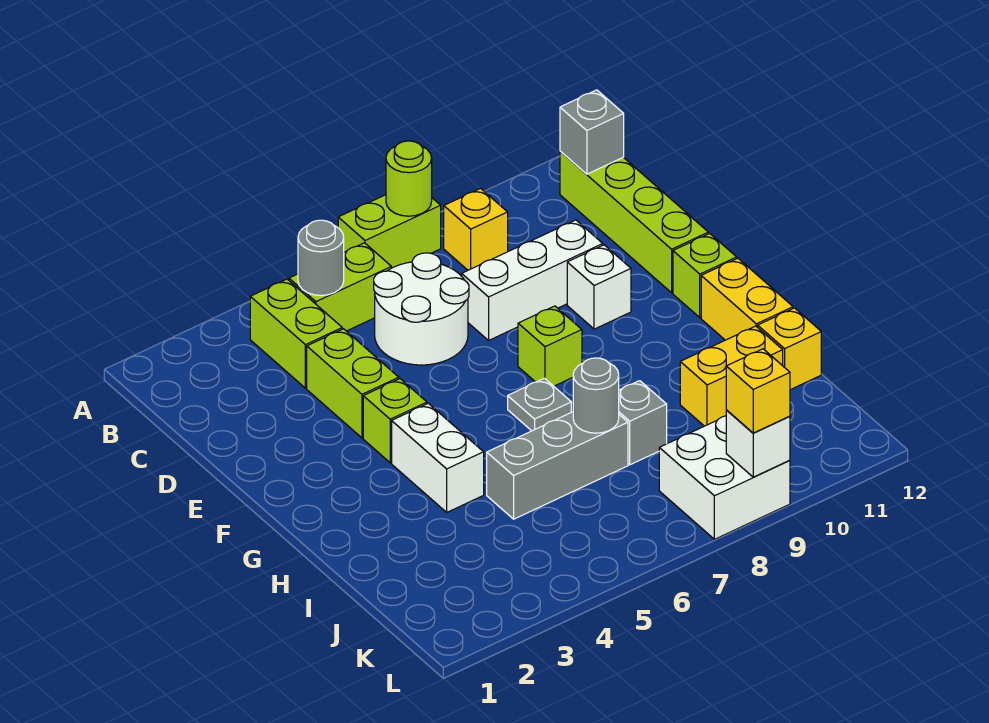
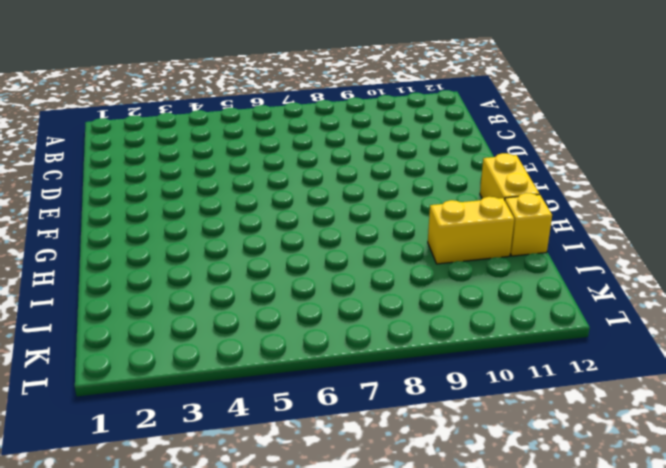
none -> lime 1x2 brick [338,195,441,268]
none -> lime 1x2 brick [250,279,342,388]
none -> lime 1x2 brick [289,243,391,331]

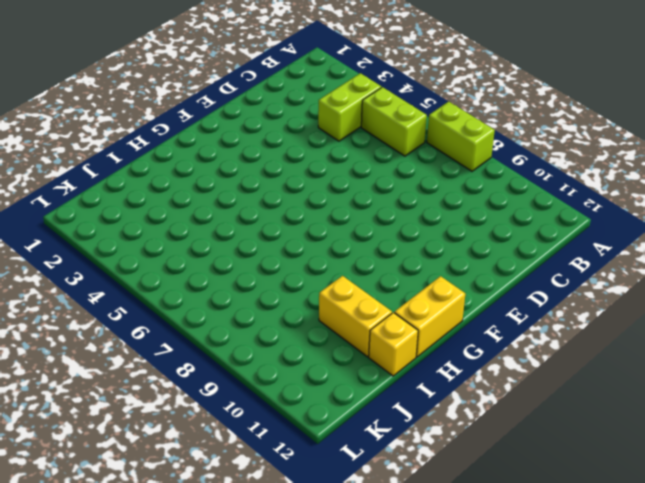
none -> yellow 1x1 brick [444,188,508,270]
none -> lime 1x4 brick [560,151,708,293]
none -> white 2x2 round brick [374,253,469,365]

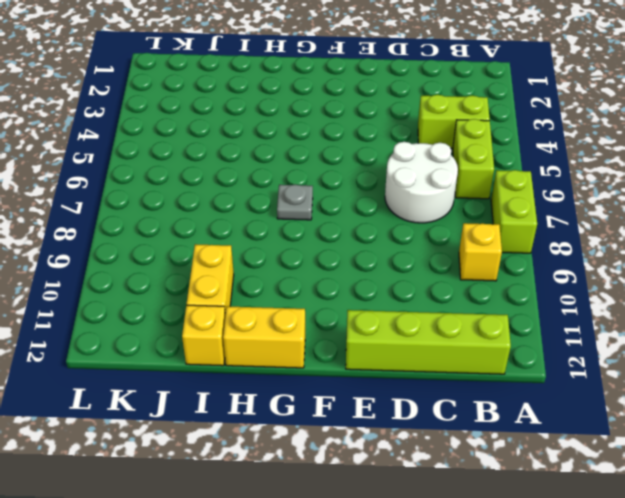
none -> lime 1x2 brick [307,329,399,438]
none -> white 1x3 brick [462,220,603,340]
none -> white 1x1 brick [567,245,631,329]

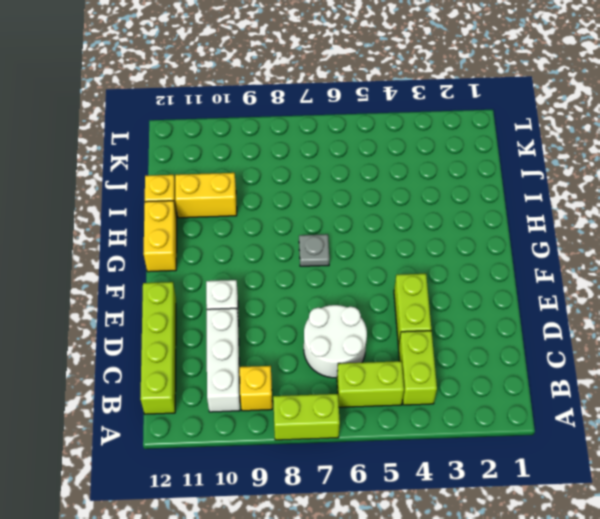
white 1x3 brick [207,308,240,412] -> white 1x3 brick turned to [462,220,603,340]
none -> lime 1x1 brick [363,379,427,463]
none -> lime 1x1 brick [518,306,582,386]
none -> lime 1x1 brick [673,233,737,318]

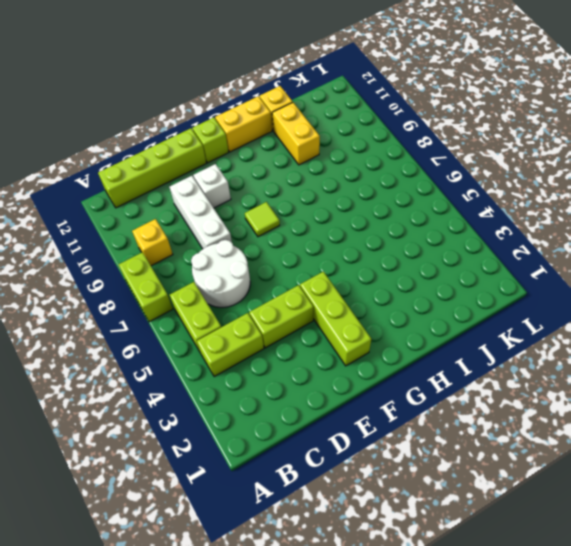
lime 1x3 brick [300,272,371,366] -> lime 1x1 brick [363,379,427,463]
lime 1x1 tile [245,202,280,237] -> lime 1x1 brick [518,306,582,386]
none -> white 1x2 brick [392,403,484,512]
none -> grey 1x1 plate [508,378,571,431]
none -> grey 1x3 brick [487,412,628,519]

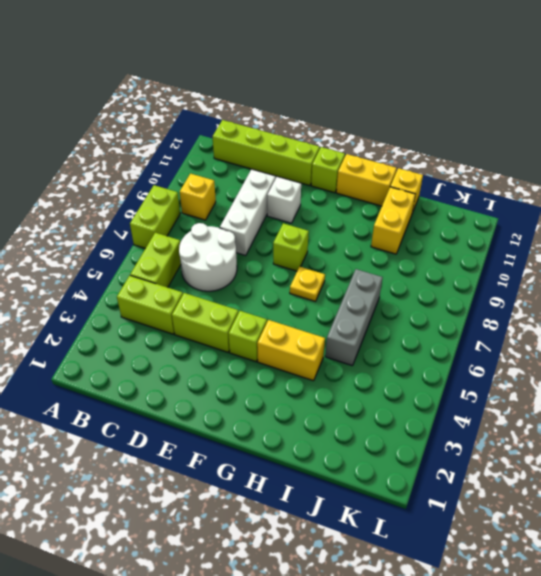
yellow 1x2 brick [257,320,325,381] -> white 1x2 brick [392,403,484,512]
yellow 1x1 plate [290,267,325,301] -> grey 1x1 plate [508,378,571,431]
none -> grey 1x1 brick [619,381,667,465]
none -> white 2x2 brick [659,416,790,539]
none -> lime 1x1 round brick [386,141,432,216]

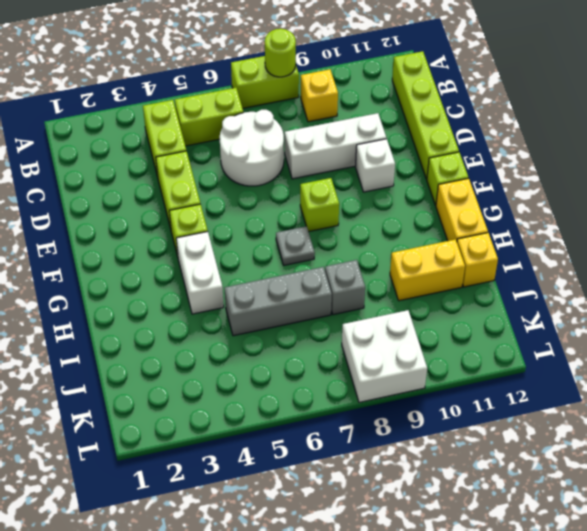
none -> grey 1x1 round brick [298,220,344,295]
none -> grey 1x1 brick [560,90,624,174]
none -> grey 1x1 round brick [573,358,619,433]

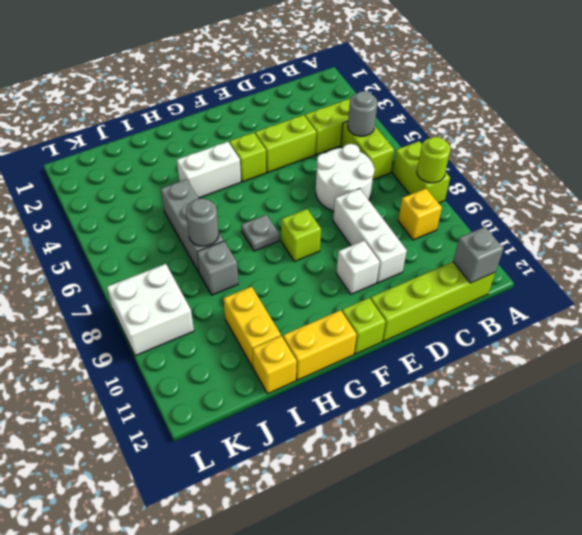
none -> white 1x1 brick [726,410,790,477]
none -> yellow 1x1 brick [726,349,790,433]

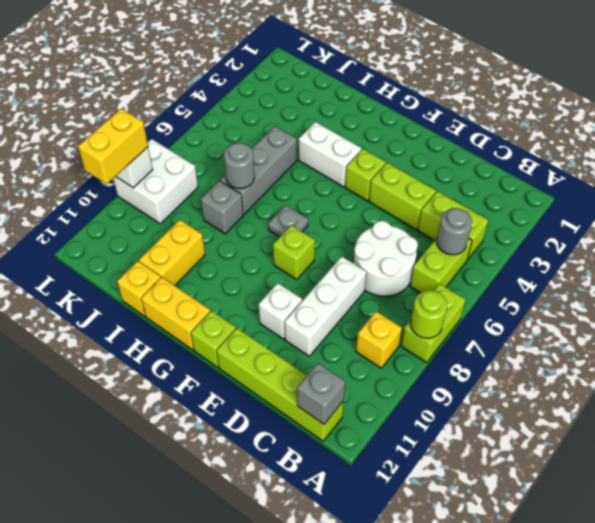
yellow 1x2 brick [78,109,148,184] -> yellow 1x1 brick [726,349,790,433]

